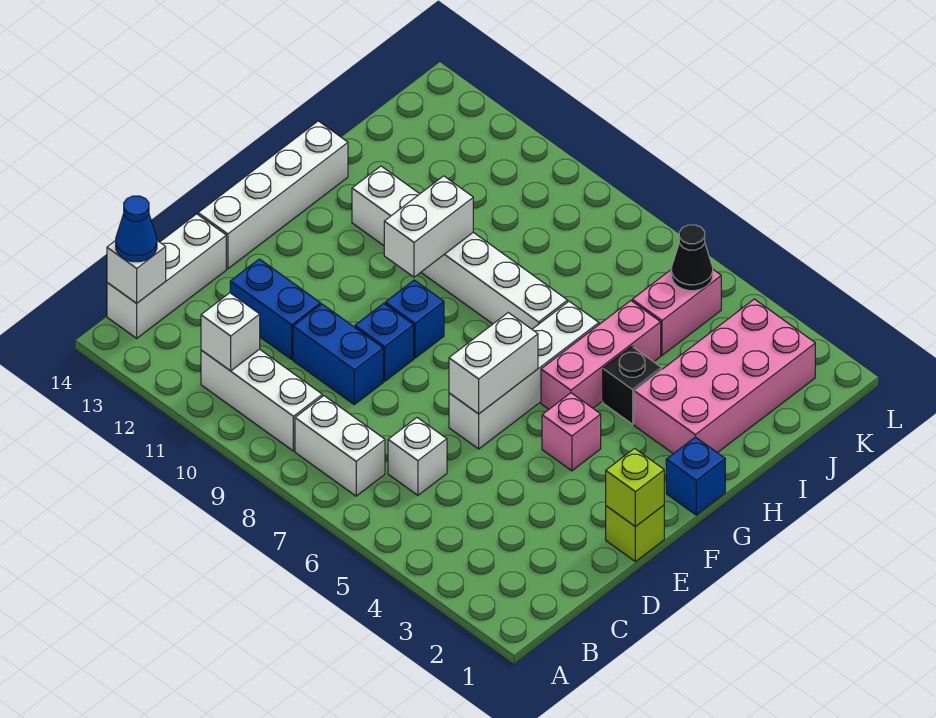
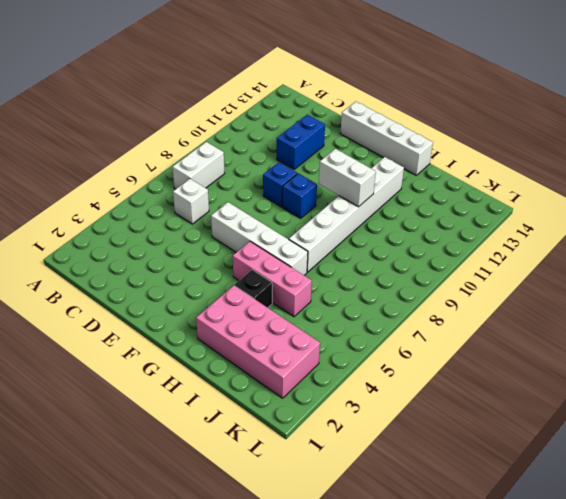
none -> white 1x3 brick [201,349,322,451]
none -> white 1x3 brick [107,214,226,338]
none -> blue 1x2 brick [293,304,383,404]

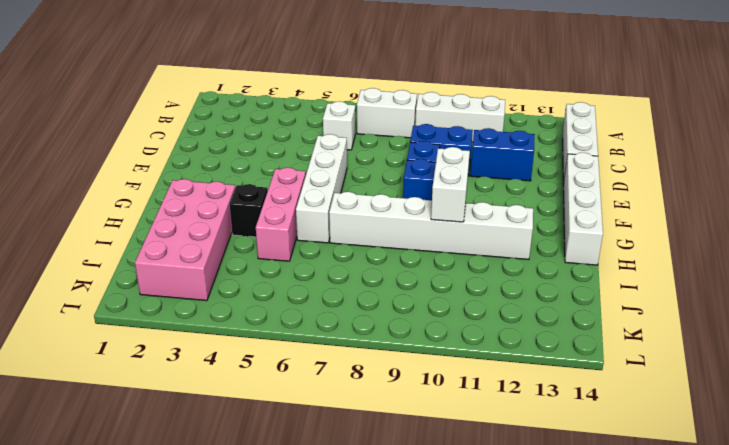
none -> lime 1x1 brick [606,505,664,562]
none -> pink 1x1 brick [542,393,601,471]
none -> blue 1x1 brick [666,437,725,515]

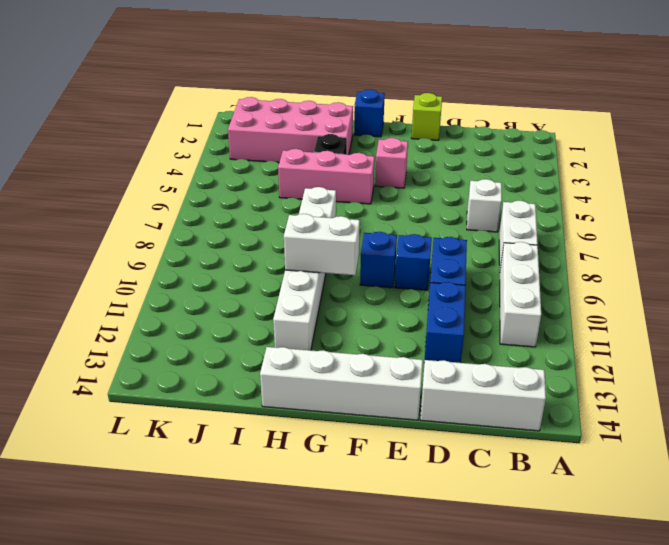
none -> white 1x4 brick [449,301,599,449]
none -> pink 1x2 brick [632,270,721,355]
none -> white 1x1 brick [201,293,260,371]

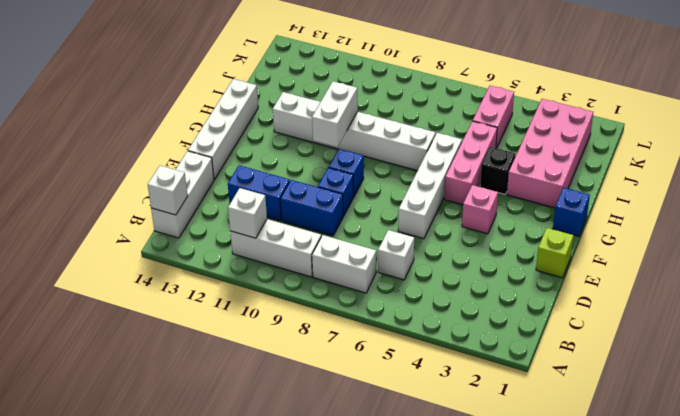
none -> lime 1x1 brick [606,448,664,527]
none -> white 1x2 brick [449,313,538,414]
none -> black 1x1 cone [671,225,713,291]

